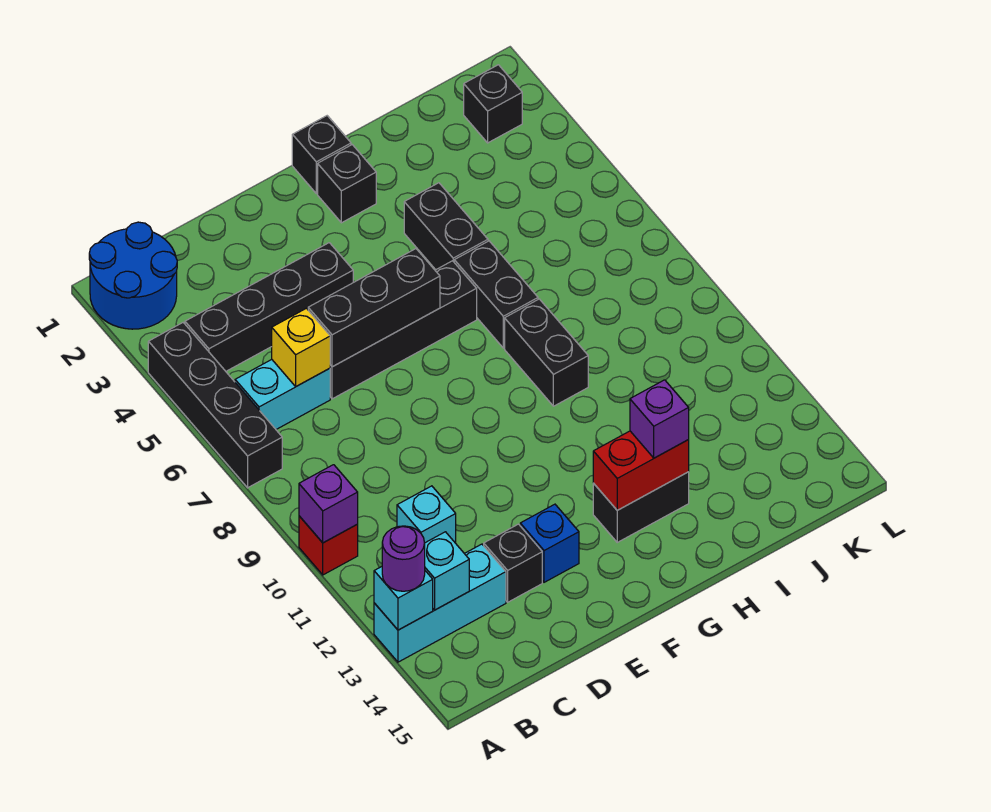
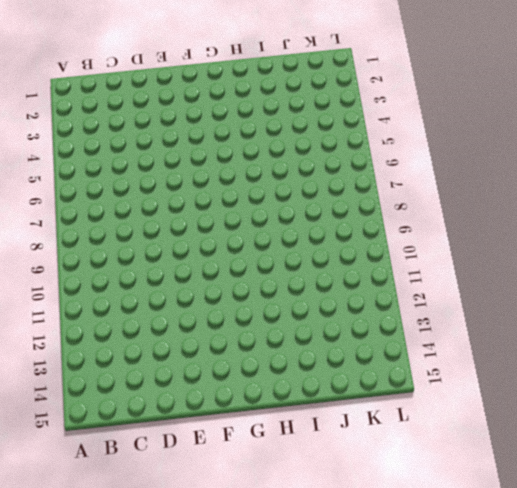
none -> blue 2x2 round brick [89,222,177,329]
none -> black 1x4 brick [148,323,282,488]
none -> red 1x1 brick [299,516,358,575]

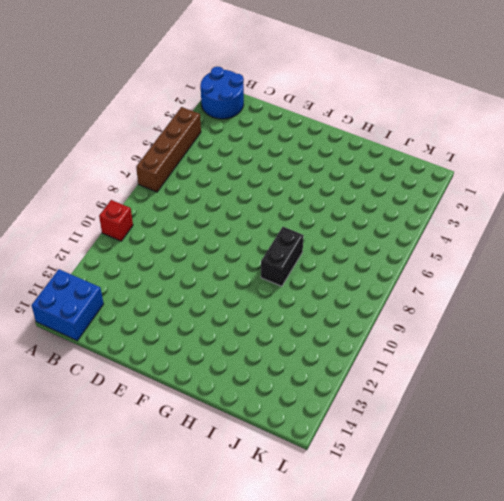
brown 1x4 brick [136,107,201,192] -> black 1x4 brick [148,323,282,488]
blue 2x2 brick [31,269,104,341] -> none
none -> cyan 1x3 brick [374,544,506,662]
none -> black 1x4 brick [185,243,353,371]
none -> cyan 1x2 brick [235,360,330,429]

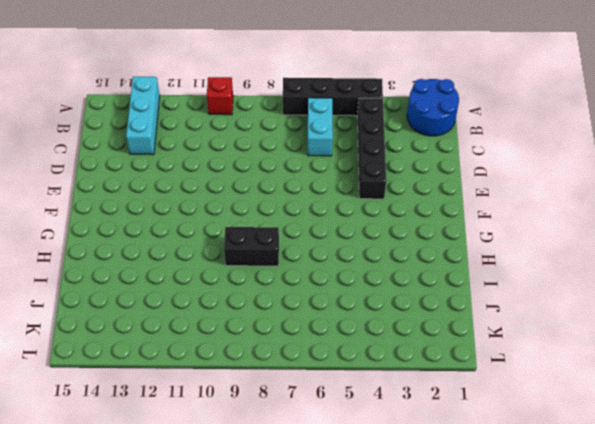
none -> cyan 1x1 brick [397,486,456,543]
none -> black 1x4 brick [330,261,477,399]
none -> black 1x1 brick [484,524,542,602]

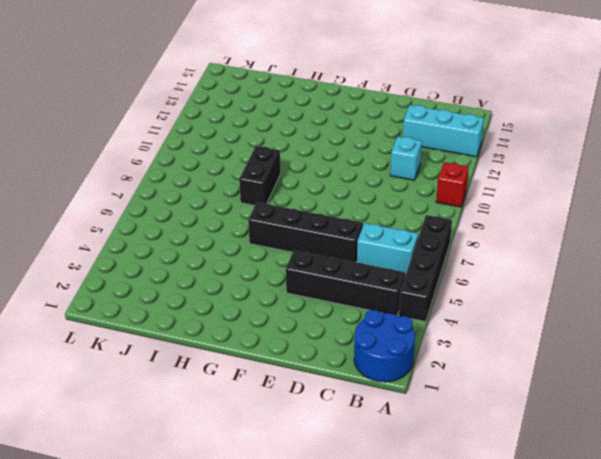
none -> black 1x1 brick [484,524,542,602]
none -> blue 1x1 brick [520,504,579,582]
none -> black 1x1 brick [292,116,351,194]

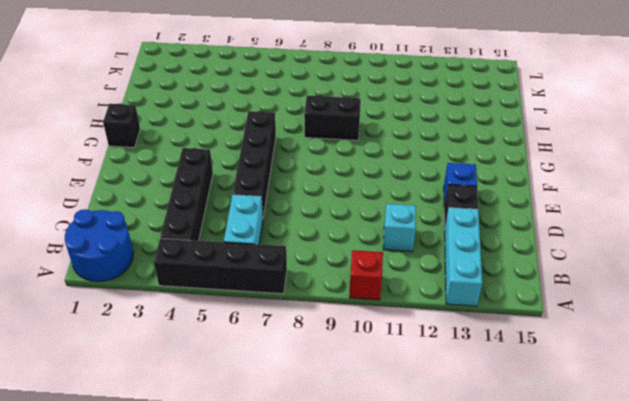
none -> black 1x1 brick [318,145,376,223]
none -> black 1x2 brick [593,472,689,542]
none -> black 1x2 brick [404,183,488,270]

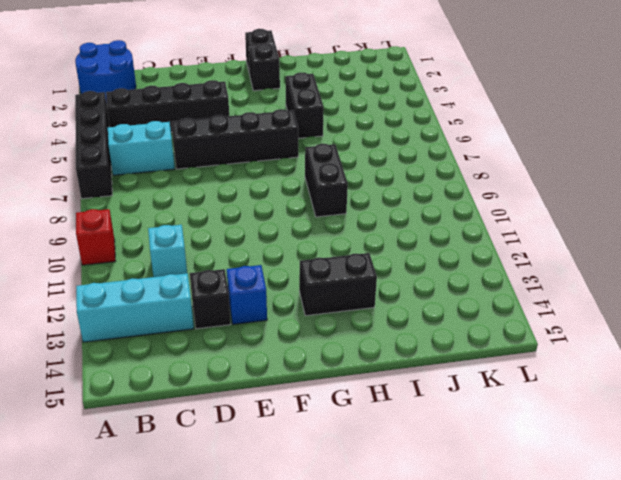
none -> black 1x2 brick [454,241,538,348]
none -> black 1x1 brick [464,65,522,143]
none -> purple 1x1 brick [299,465,358,543]

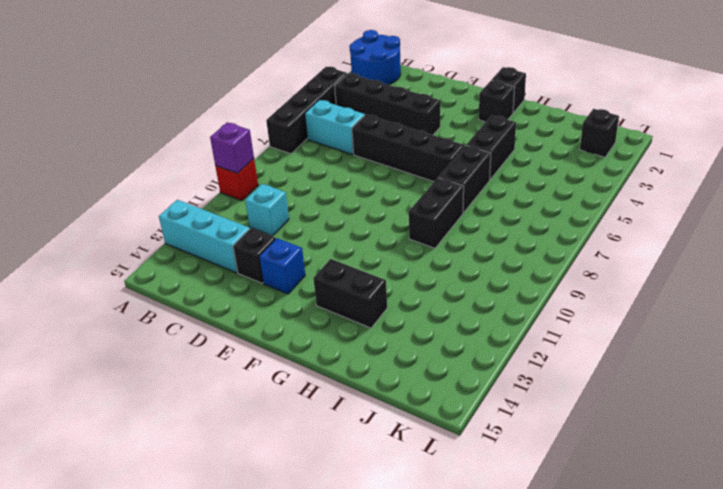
none -> cyan 1x1 brick [374,567,433,630]
none -> cyan 1x1 brick [425,532,469,610]
none -> yellow 1x1 brick [272,308,330,386]

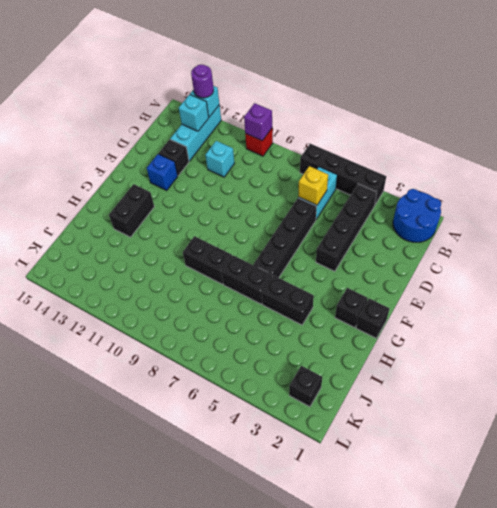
none -> black 1x3 brick [308,249,440,367]
none -> red 1x2 brick [593,431,689,510]
none -> purple 1x1 brick [630,380,689,458]

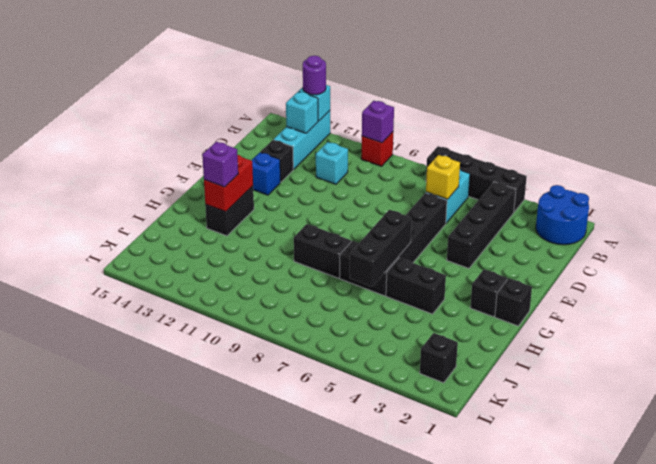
black 1x3 brick [350,210,412,287] -> black 1x3 brick moved to [308,249,440,367]

